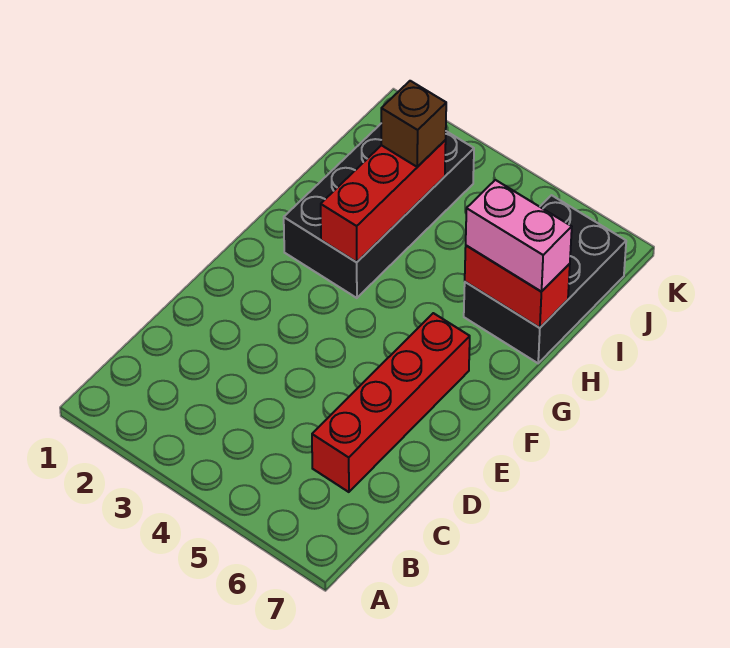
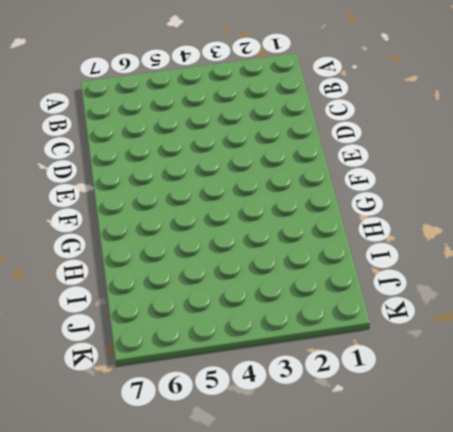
none -> red 1x4 brick [312,313,470,492]
none -> black 2x4 brick [284,124,474,298]

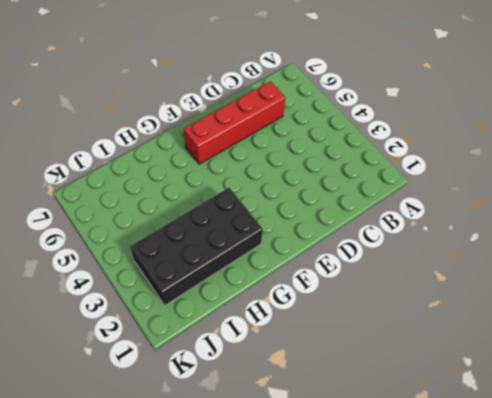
none -> black 2x3 brick [464,195,626,363]
none -> red 1x3 brick [321,140,446,262]

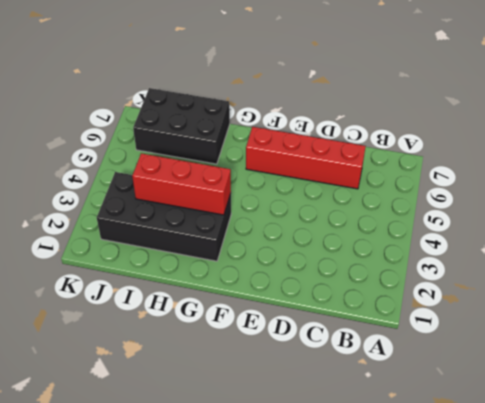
none -> red 1x2 brick [465,246,570,328]
none -> pink 1x2 brick [466,180,572,292]

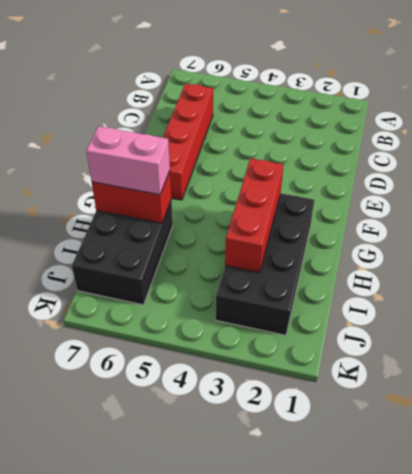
none -> brown 1x1 brick [381,81,446,167]

